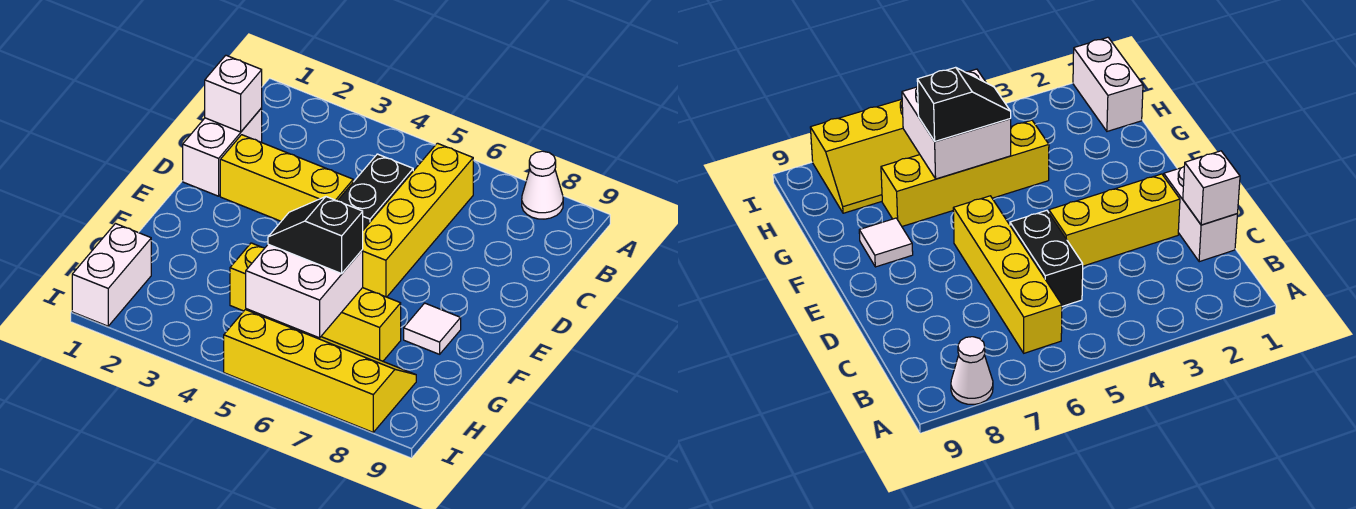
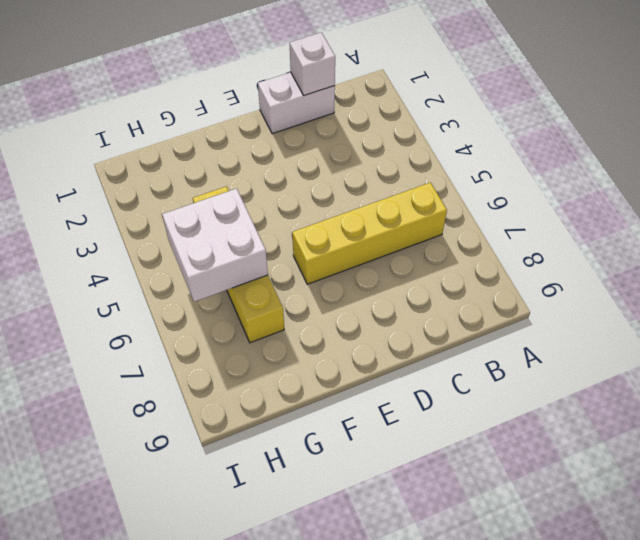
none -> white 1x1 cone [522,151,563,219]
none -> black 1x2 brick [338,154,413,230]
none -> yellow 1x3 brick [220,135,353,221]

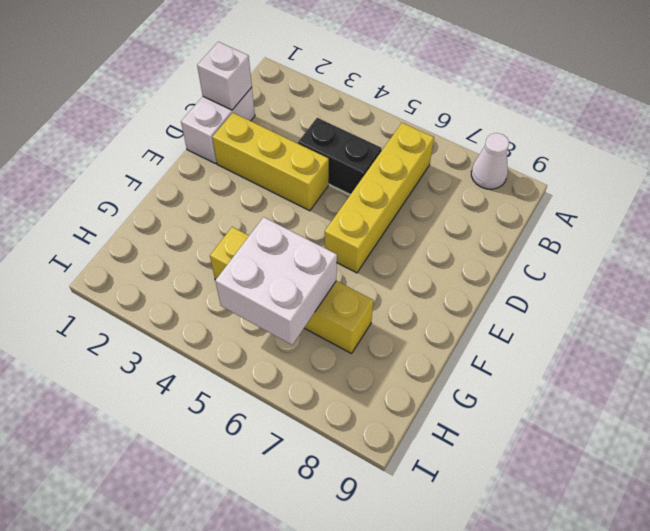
black 1x2 brick [298,118,382,195] -> black 1x2 brick turned to [338,154,413,230]
none -> white 1x1 tile [404,303,461,354]
none -> white 1x2 brick [72,224,151,326]
none -> yellow 2x4 slope [224,310,416,432]

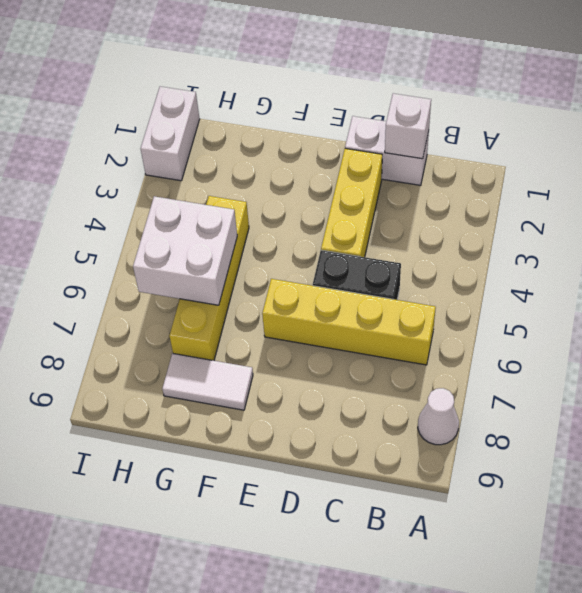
white 1x2 tile [162,353,253,410] -> white 1x1 tile [404,303,461,354]
white 1x2 brick [141,86,200,181] -> white 1x2 brick turned to [72,224,151,326]
none -> yellow 2x4 slope [224,310,416,432]
none -> black 1x2 slope [268,197,363,274]

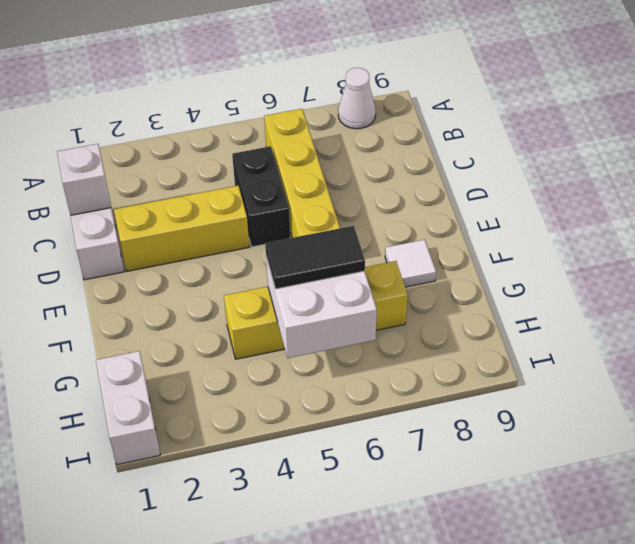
black 1x2 tile [265,226,365,289] -> black 1x2 slope [268,197,363,274]
none -> yellow 2x4 slope [224,310,416,432]

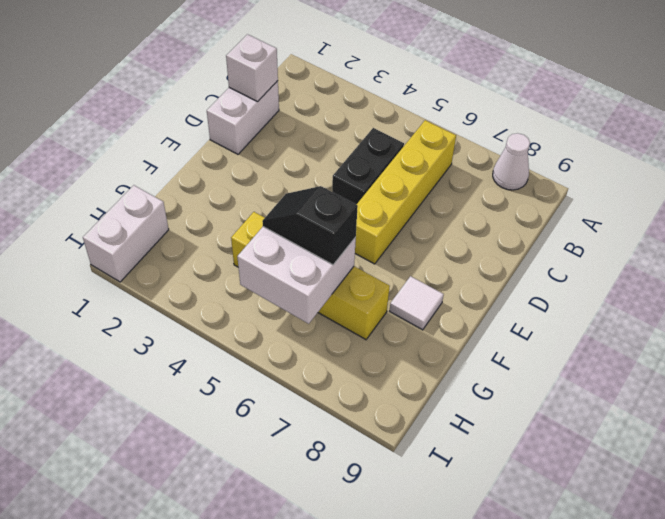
none -> yellow 1x3 brick [220,135,353,221]
none -> yellow 2x4 slope [224,310,416,432]

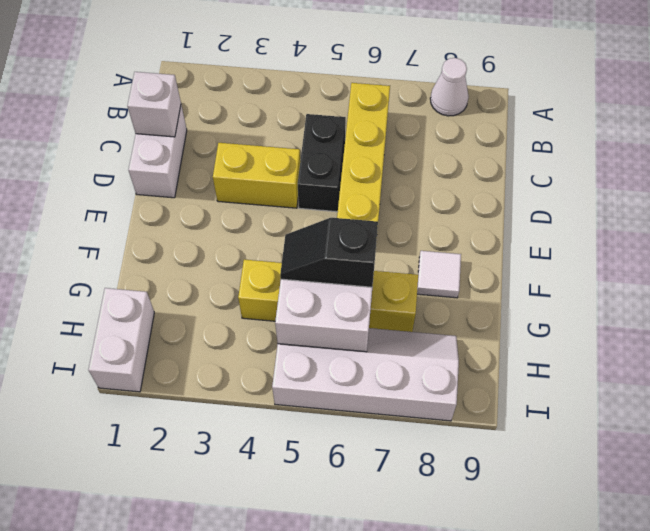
yellow 1x2 brick [213,143,300,208] -> yellow 1x3 brick [220,135,353,221]
white 2x4 slope [272,328,459,421] -> yellow 2x4 slope [224,310,416,432]

